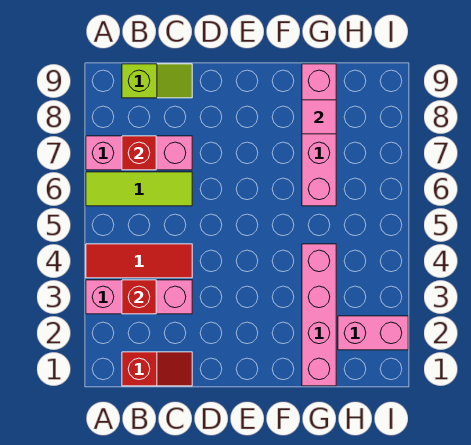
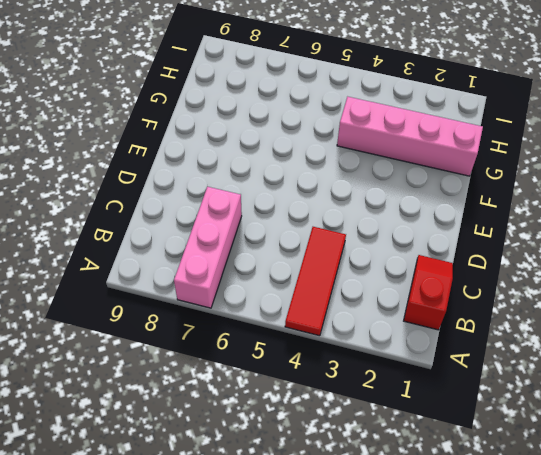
none -> pink 1x3 brick [86,280,192,314]
none -> lime 1x3 tile [86,172,192,206]
none -> lime 1x2 slope [122,64,192,98]

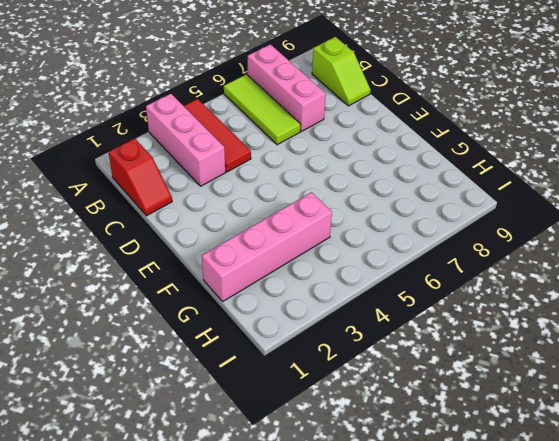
none -> pink 1x4 brick [302,64,336,206]
none -> pink 1x2 brick [338,316,408,350]
none -> red 1x1 brick [122,280,156,314]

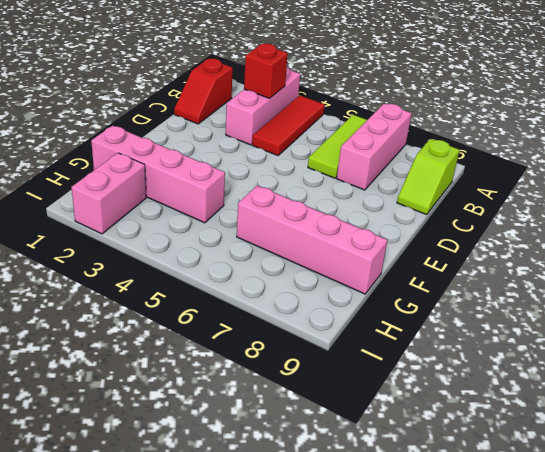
none -> red 1x1 brick [122,136,156,170]
none -> pink 1x1 tile [302,100,336,134]

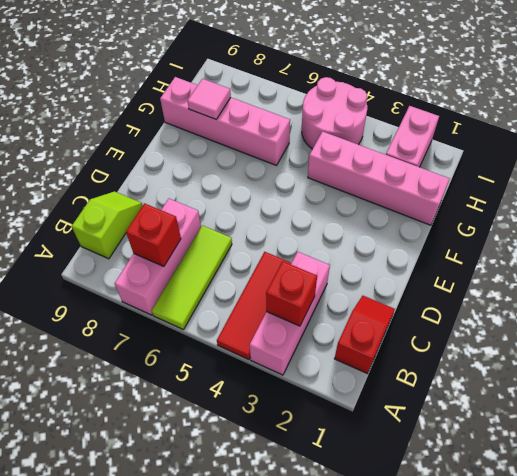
pink 2x2 round brick [302,77,367,149] -> none

